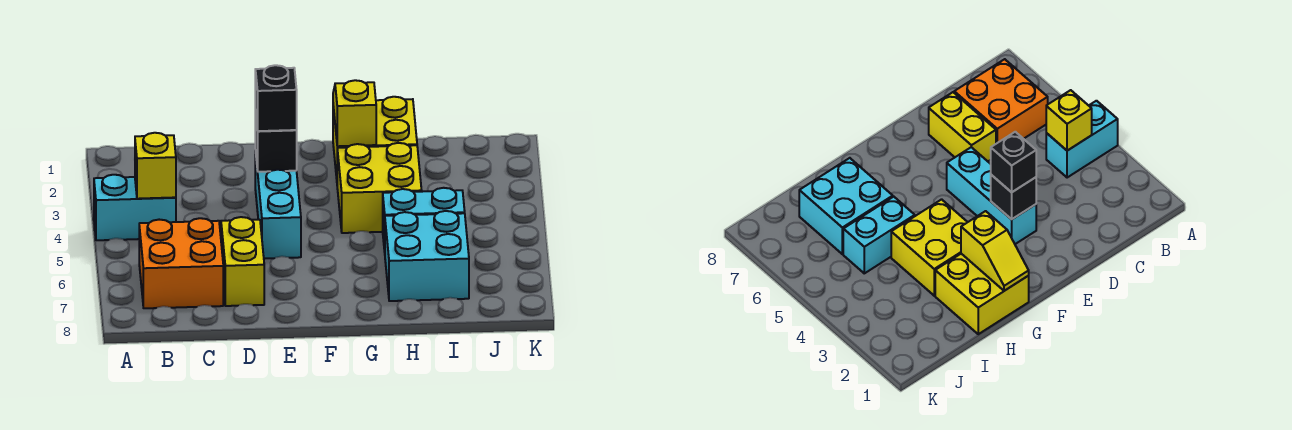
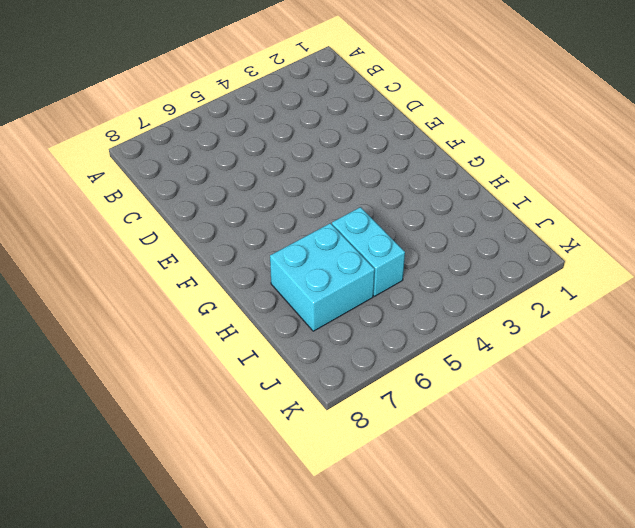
none -> cyan 1x2 brick [94,175,176,240]
none -> orange 2x2 brick [139,218,223,308]
none -> yellow 1x2 brick [221,217,264,306]

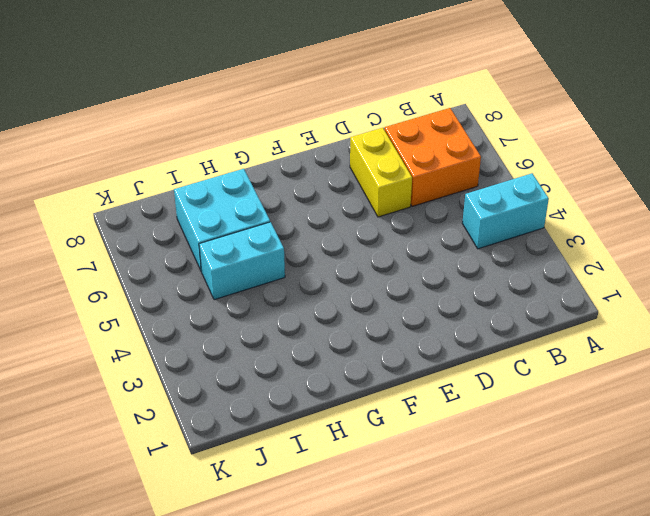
none -> cyan 1x3 brick [255,151,301,259]
none -> yellow 2x2 brick [333,97,417,179]
none -> yellow 2x2 brick [337,143,422,233]

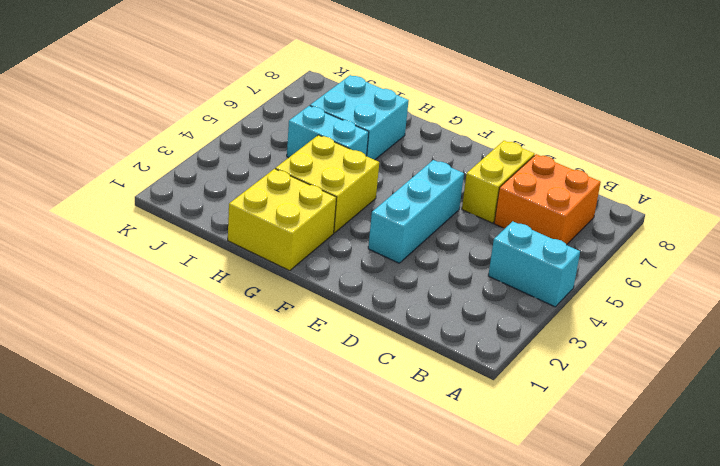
none -> yellow 1x1 brick [135,133,176,199]
none -> black 1x1 brick [255,110,297,172]
none -> yellow 1x2 slope [333,80,376,146]

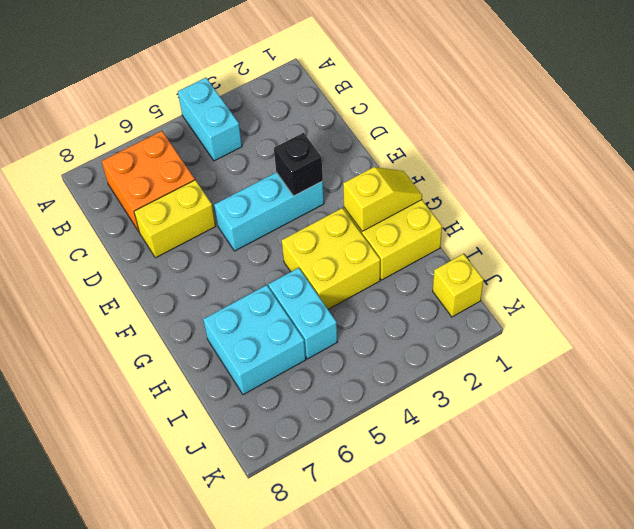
yellow 1x1 brick [433,254,484,317] -> yellow 1x1 brick moved to [135,133,176,199]
none -> black 1x1 brick [255,65,297,131]

